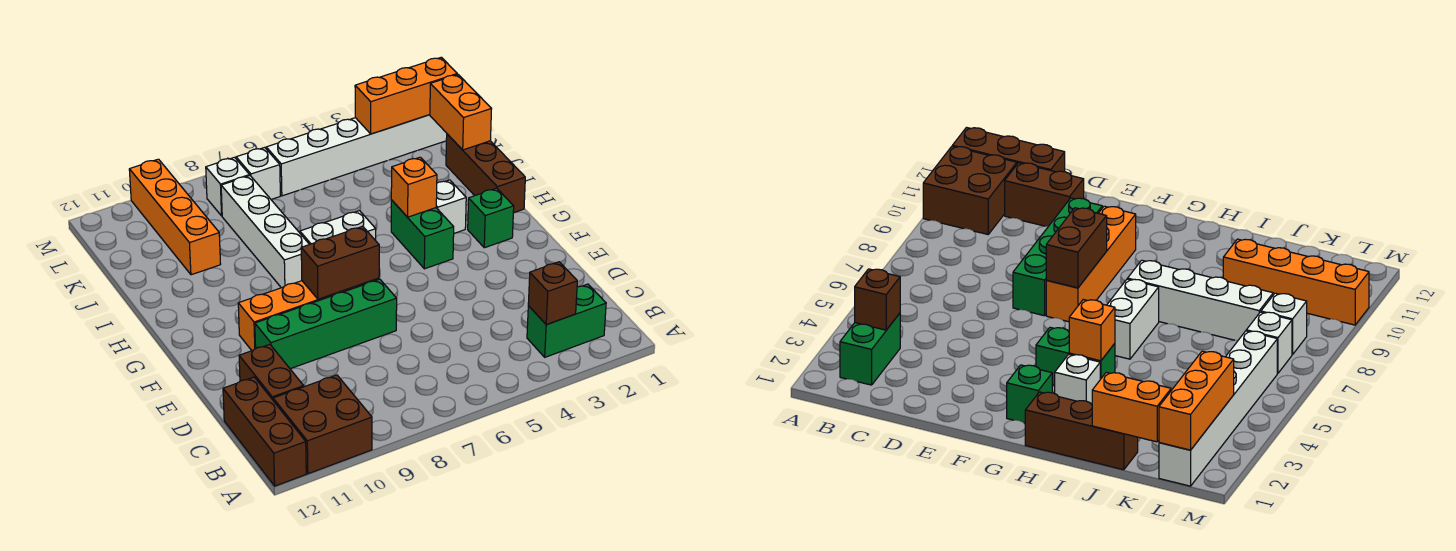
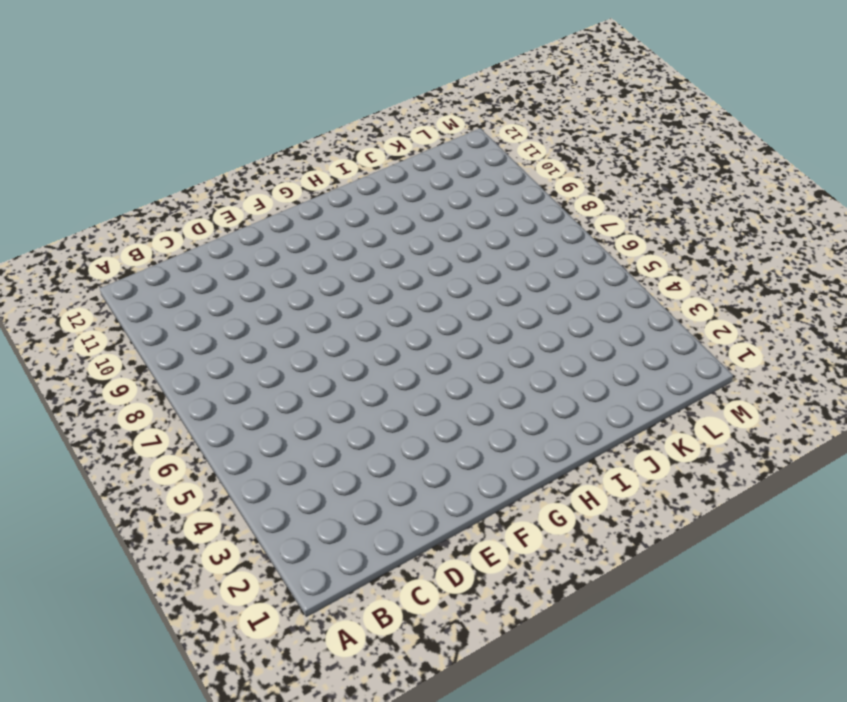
none -> brown 2x2 brick [273,375,372,474]
none -> brown 1x3 brick [223,377,306,486]
none -> green 1x2 brick [527,284,606,357]

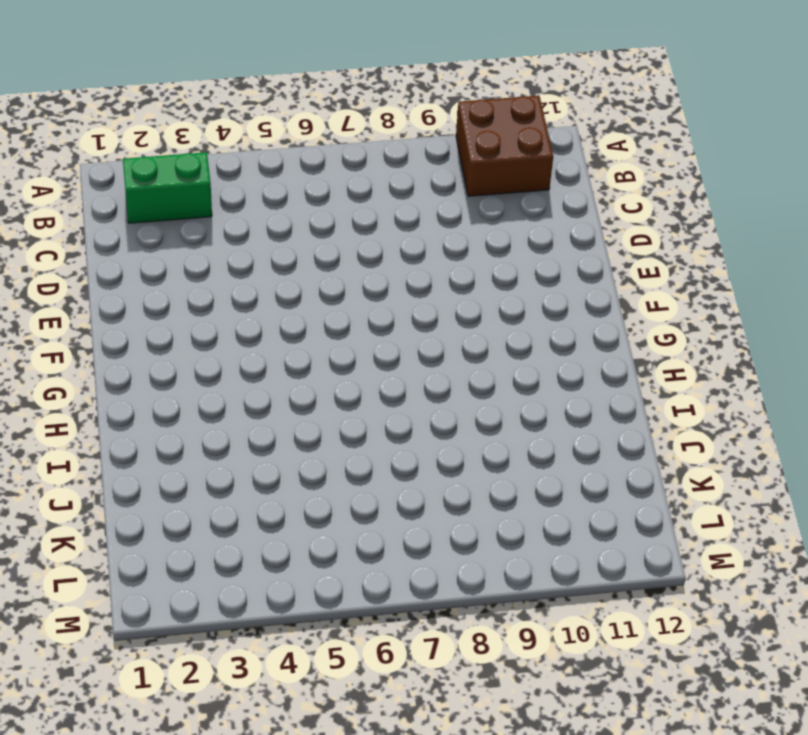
none -> brown 1x3 brick [223,377,306,486]
none -> brown 1x2 brick [239,345,304,400]
none -> green 1x4 brick [255,279,397,369]

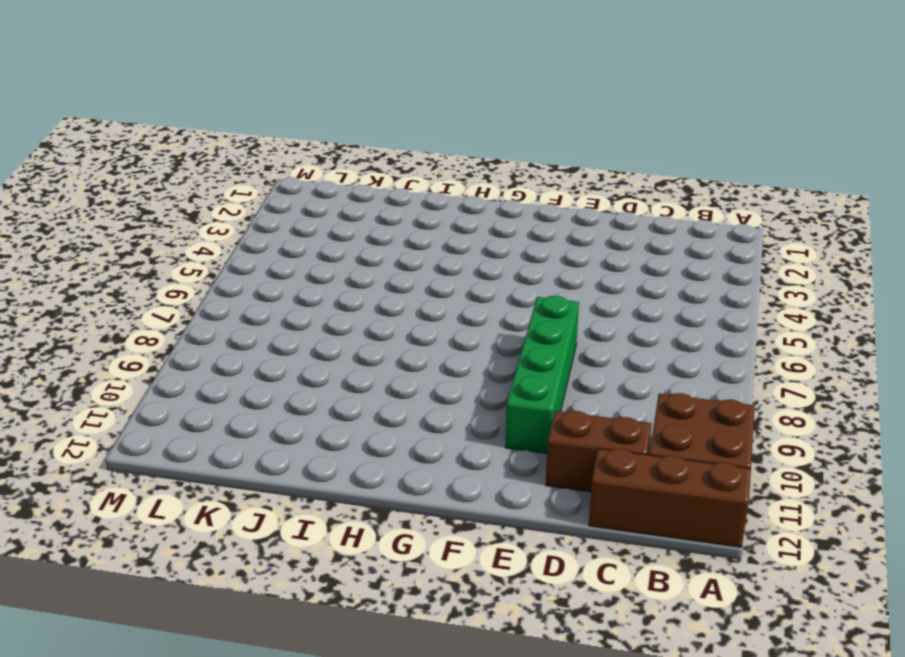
none -> green 1x2 brick [527,284,606,357]
none -> orange 1x4 brick [238,278,379,351]
none -> green 1x1 brick [468,188,514,248]

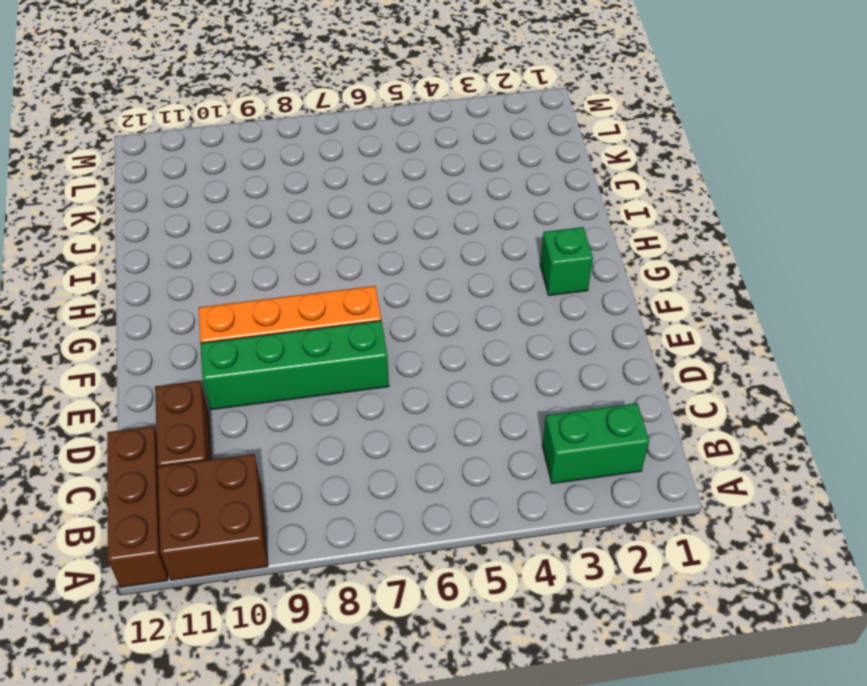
none -> green 1x2 brick [391,200,454,269]
none -> brown 1x3 brick [446,134,525,213]
none -> white 1x1 brick [436,180,466,233]

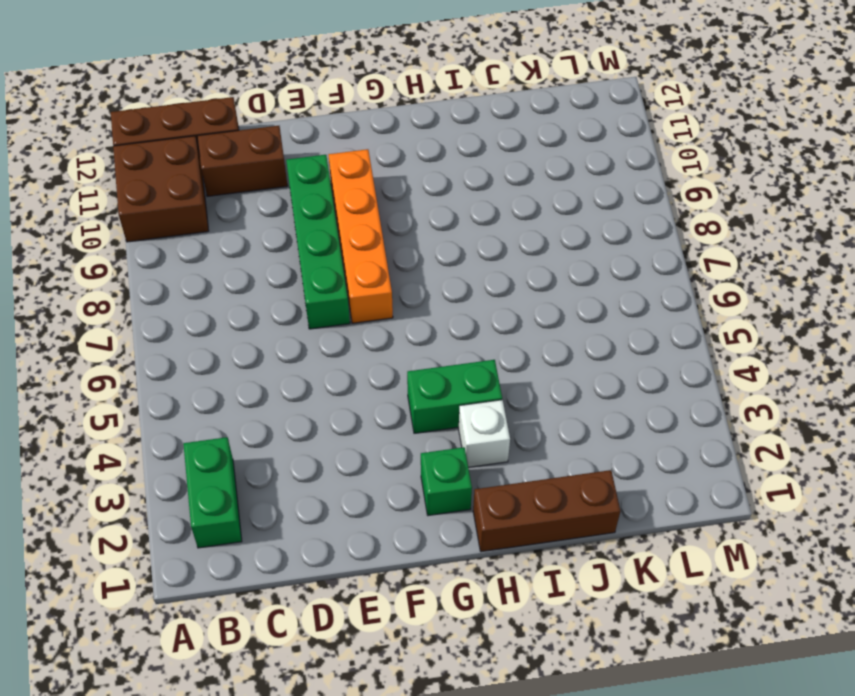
none -> white 1x2 brick [300,211,376,244]
none -> white 1x4 brick [221,176,309,288]
none -> orange 1x4 brick [129,159,221,275]

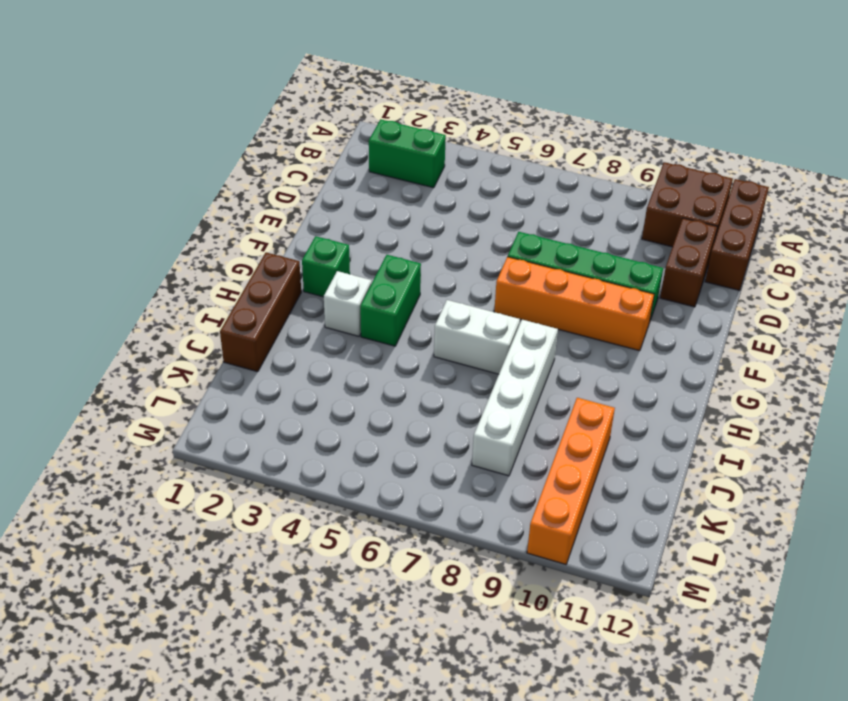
none -> white 1x6 brick [266,115,447,196]
none -> white 1x1 brick [236,147,280,200]
none -> white 1x1 brick [206,157,250,216]

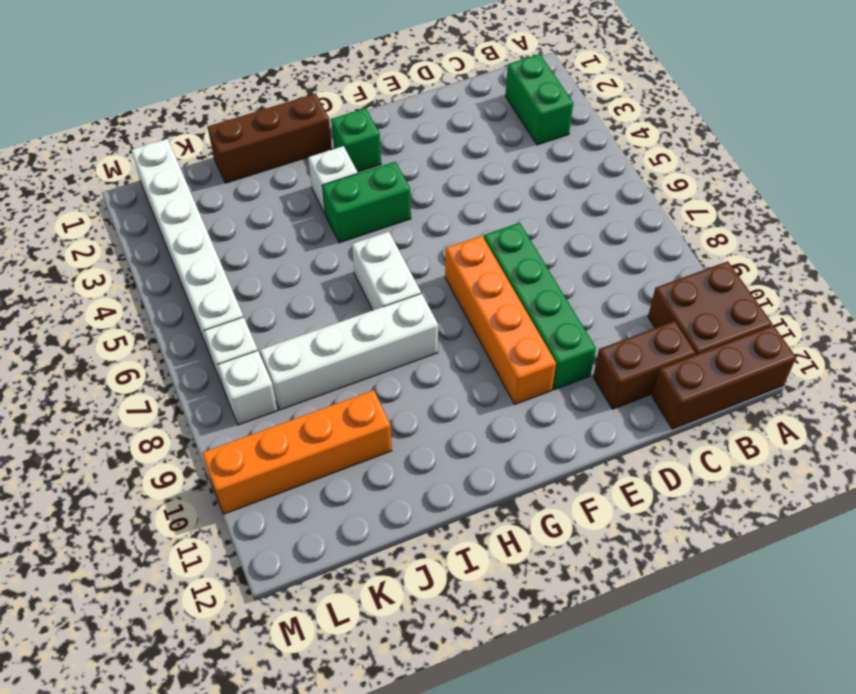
none -> brown 1x1 brick [528,262,577,325]
none -> brown 1x2 brick [301,226,379,299]
none -> orange 1x1 brick [391,157,437,217]

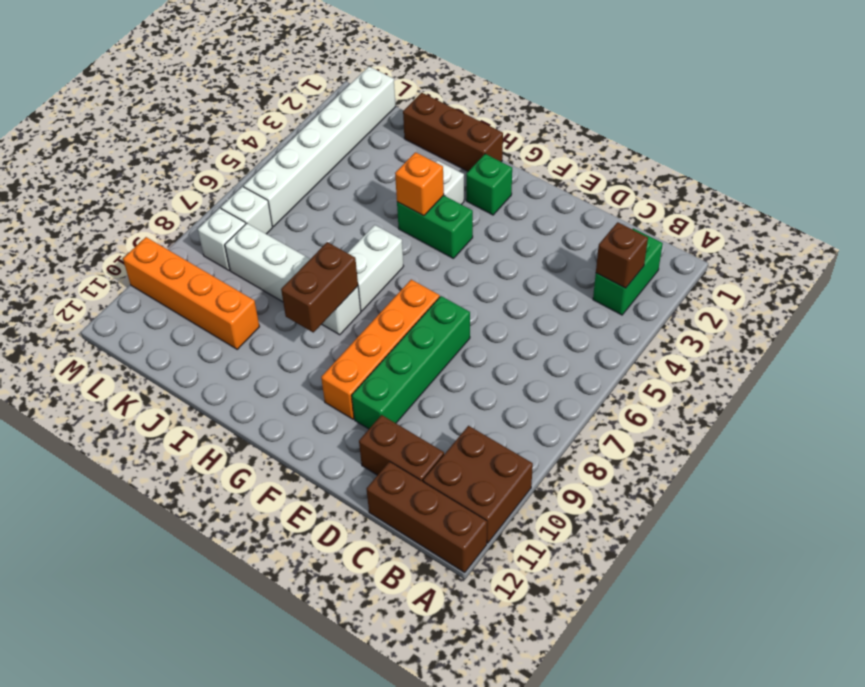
brown 1x2 brick [281,242,358,332] -> brown 1x2 brick moved to [301,226,379,299]
none -> orange 1x2 brick [430,74,491,150]
none -> orange 1x3 brick [355,57,457,134]

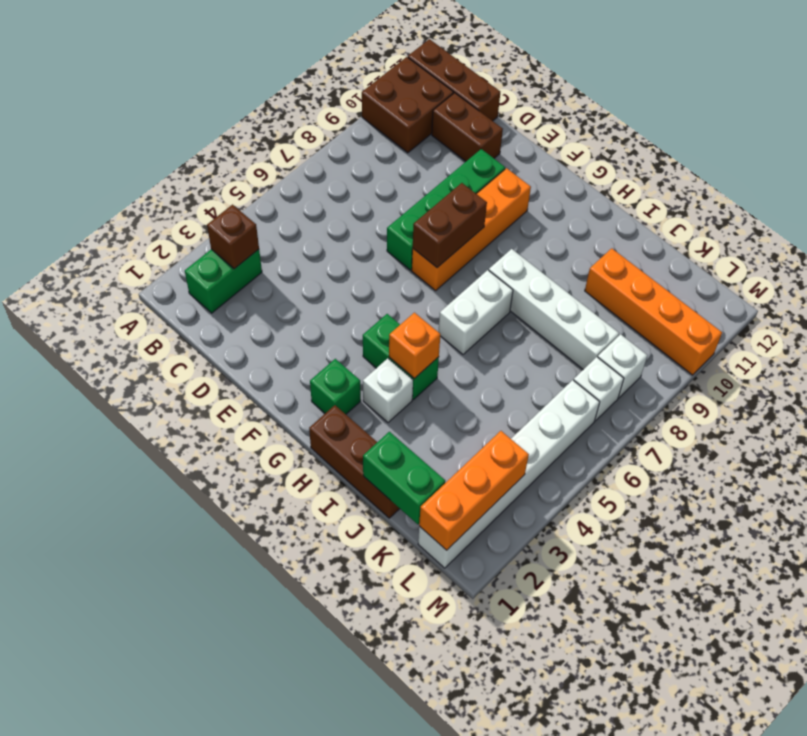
green 1x2 brick [363,432,445,524] -> orange 1x2 brick [430,74,491,150]

